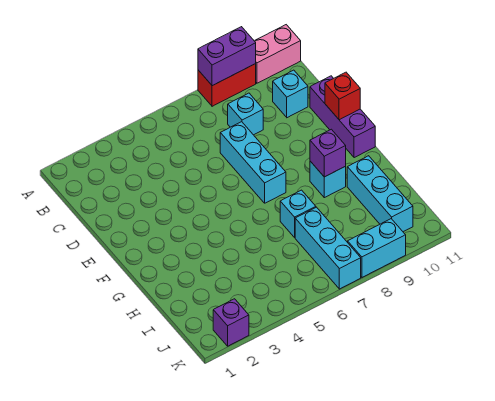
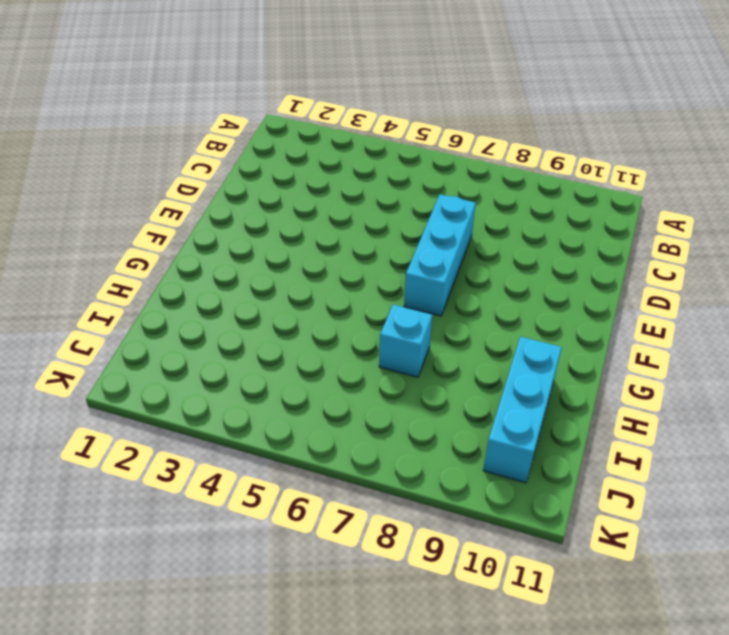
none -> red 1x2 brick [198,64,256,106]
none -> pink 1x2 brick [255,25,301,83]
none -> cyan 1x1 brick [228,93,263,135]

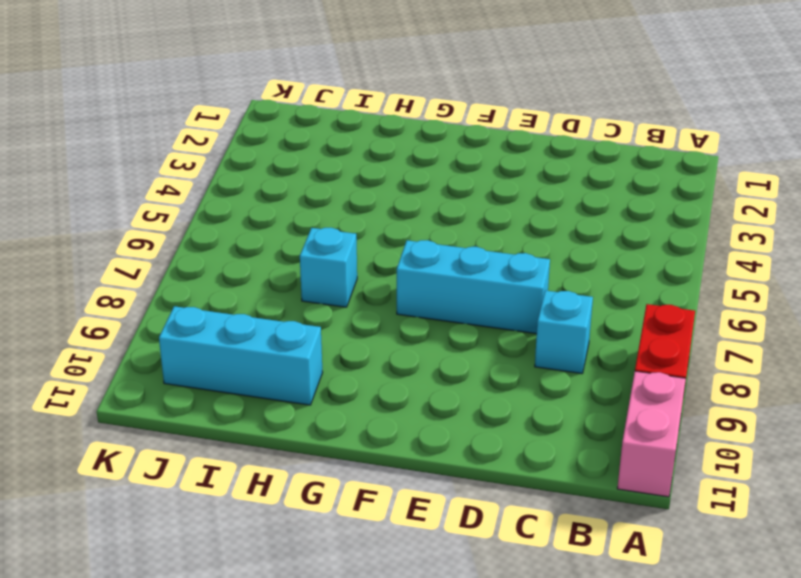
none -> cyan 1x1 brick [273,70,308,118]
none -> purple 1x3 brick [310,76,375,158]
none -> cyan 1x1 brick [310,161,346,198]

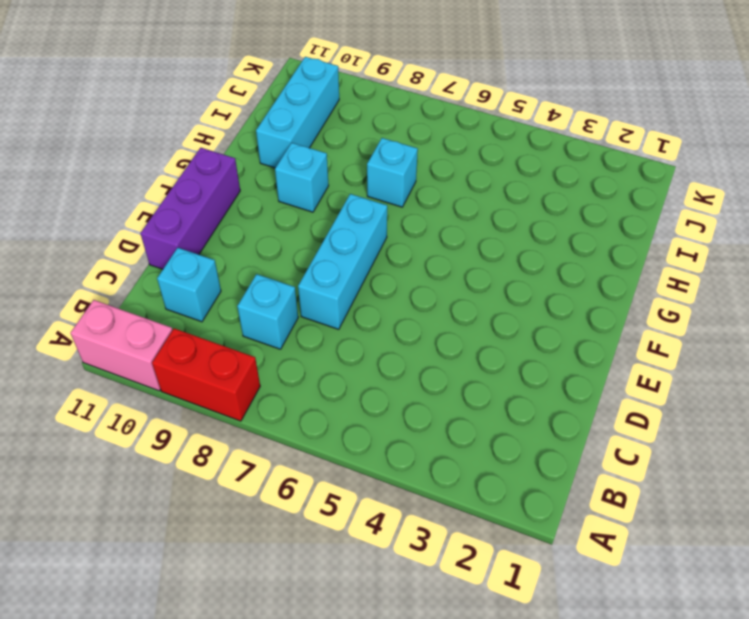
none -> cyan 1x3 brick [295,207,361,289]
none -> purple 1x1 brick [213,299,249,346]
none -> cyan 1x2 brick [348,219,406,277]

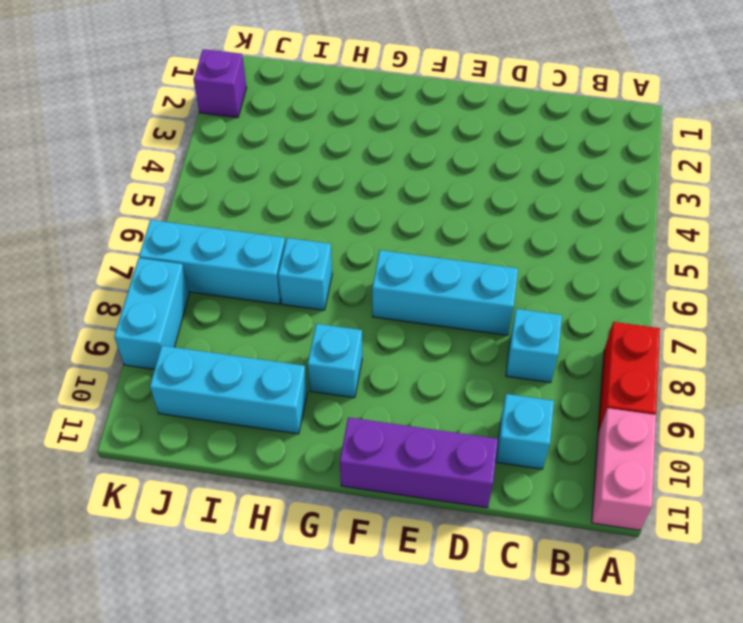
none -> purple 1x2 brick [198,27,256,86]
none -> red 1x1 brick [325,72,360,120]
none -> purple 1x1 brick [310,129,346,177]

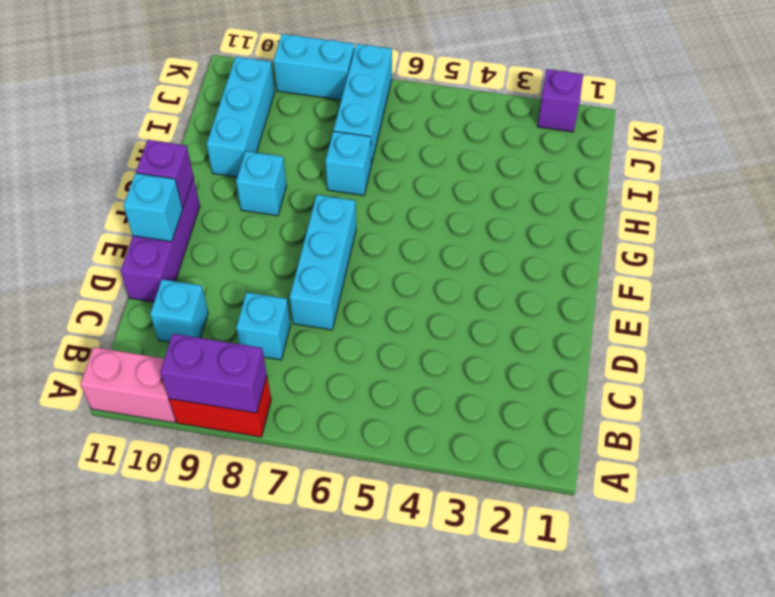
cyan 1x1 brick [123,173,183,242] -> red 1x1 brick [325,72,360,120]
purple 1x1 brick [136,140,194,208] -> purple 1x1 brick moved to [310,129,346,177]

